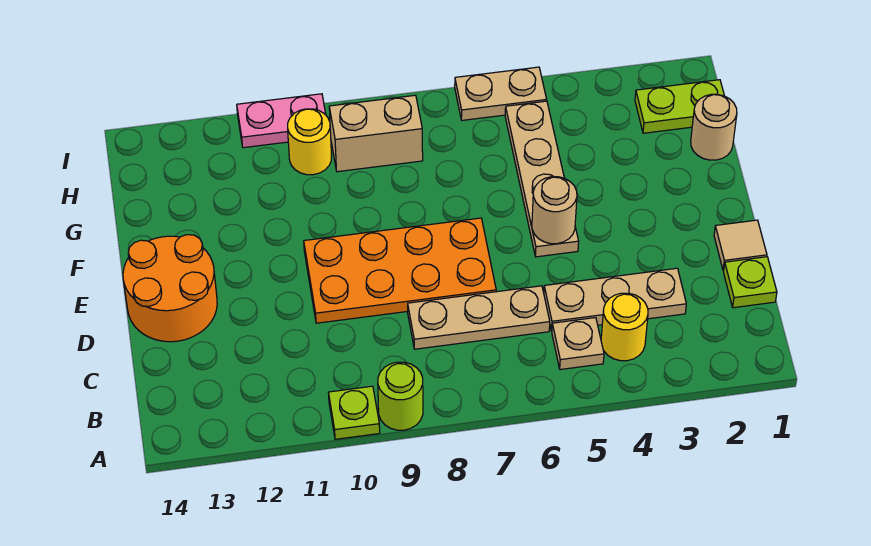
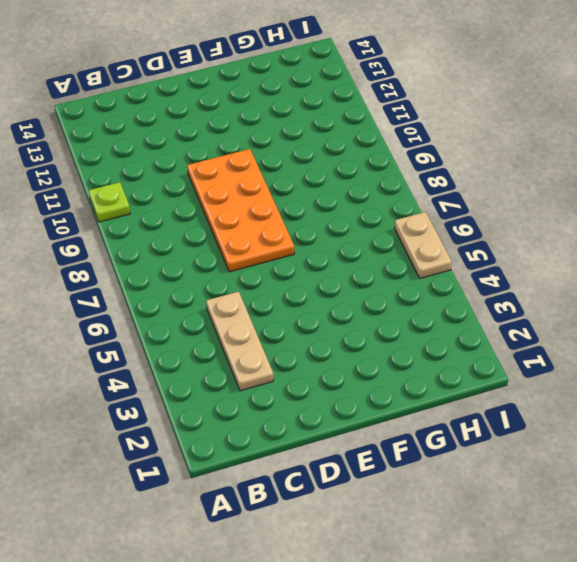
none -> lime 1x1 round brick [378,362,423,430]
none -> yellow 1x1 round brick [601,293,648,361]
none -> tan 1x1 plate [552,318,604,370]

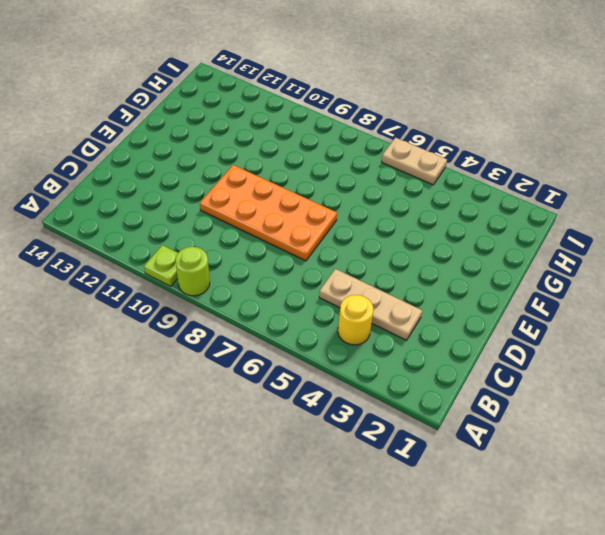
none -> tan 1x1 plate [552,318,604,370]
none -> lime 1x1 plate [724,257,777,308]
none -> tan 1x3 plate [408,286,550,349]

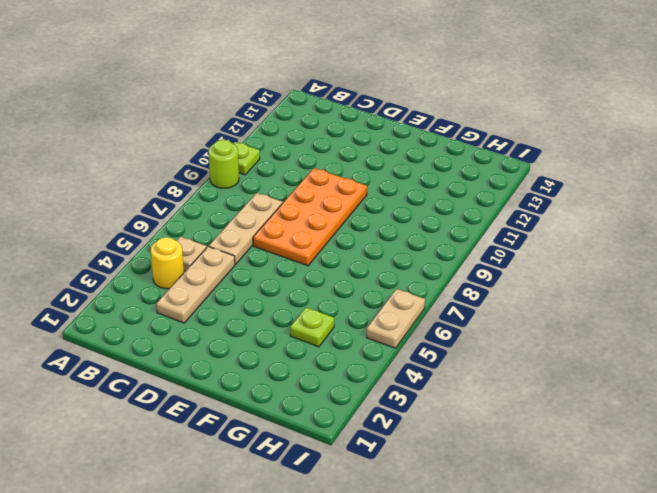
lime 1x1 plate [290,307,334,347] -> lime 1x1 plate moved to [724,257,777,308]
none -> tan 1x1 tile [714,220,767,271]
none -> orange 2x2 round brick [123,235,217,342]
none -> tan 1x4 plate [505,101,579,257]

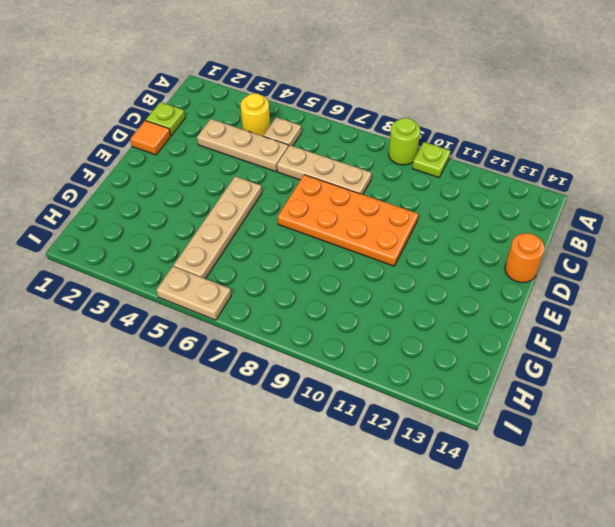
orange 1x1 tile [131,121,171,155] -> tan 1x1 tile [714,220,767,271]
orange 1x1 round brick [505,233,545,283] -> orange 2x2 round brick [123,235,217,342]
none -> tan 1x1 round brick [691,94,737,160]
none -> lime 1x2 plate [635,80,724,133]
none -> tan 1x2 brick [329,95,423,172]

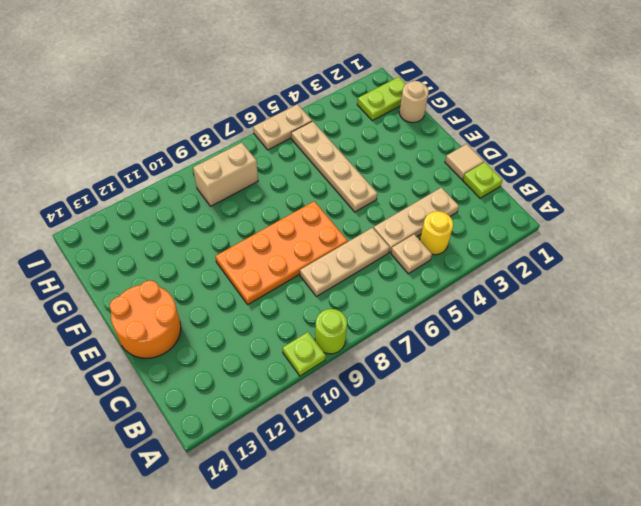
none -> yellow 1x1 round brick [288,109,332,175]
none -> pink 1x2 plate [237,94,326,148]
none -> tan 1x1 round brick [532,177,577,244]

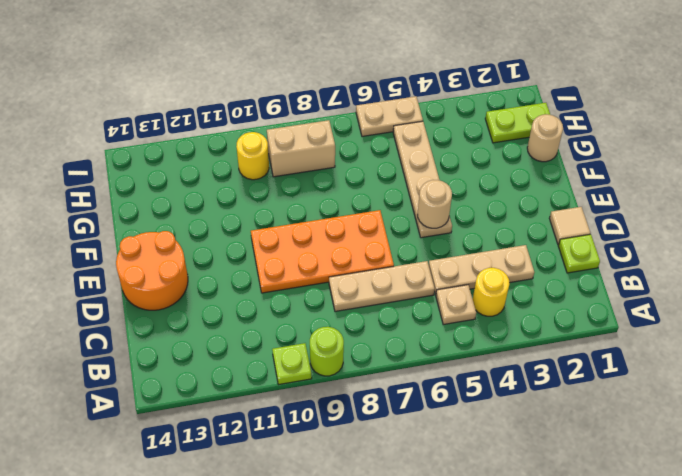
none -> pink 1x2 plate [237,94,326,148]

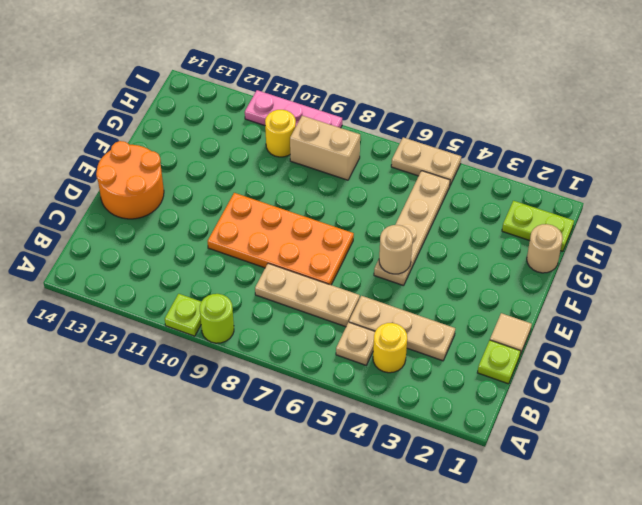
pink 1x3 plate [245,90,342,128] -> pink 1x2 plate [237,94,326,148]

